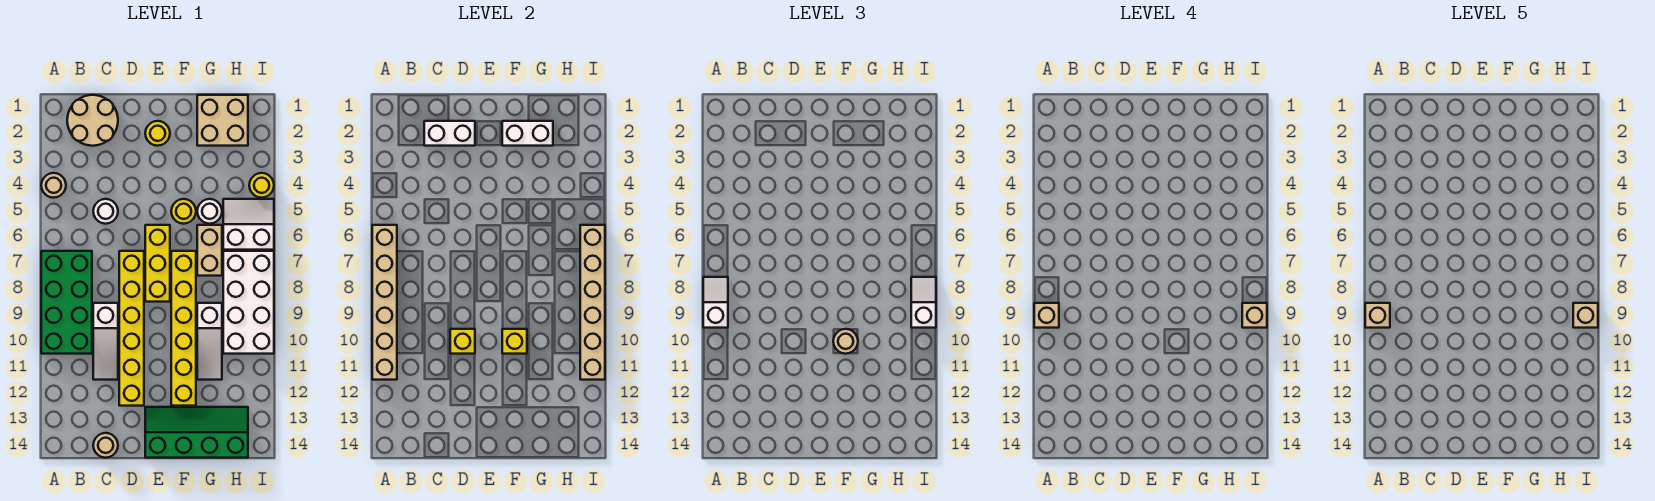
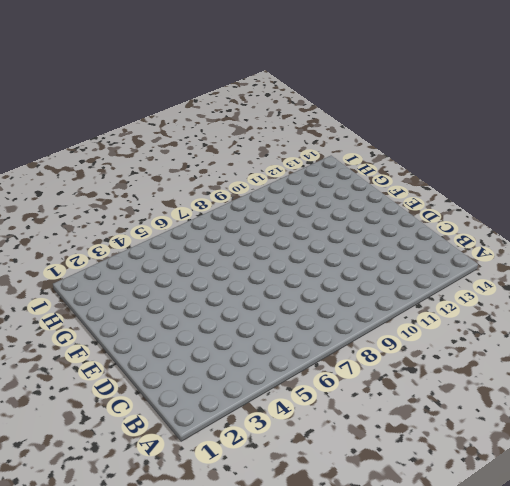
none -> tan 1x1 round brick [41,173,66,198]
none -> green 2x4 brick [41,251,92,354]
none -> tan 2x2 round brick [67,95,118,146]
none -> white 1x1 round brick [93,199,118,224]

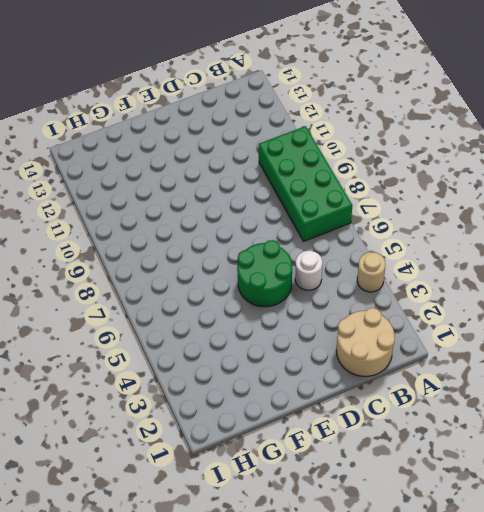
green 2x2 round brick [237,240,292,307] -> yellow 1x3 brick [145,225,170,302]
none -> white 1x3 slope [93,303,118,380]
none -> tan 1x1 round brick [93,433,118,458]
none -> yellow 1x6 brick [119,251,144,406]
none -> yellow 1x1 round brick [145,121,170,146]

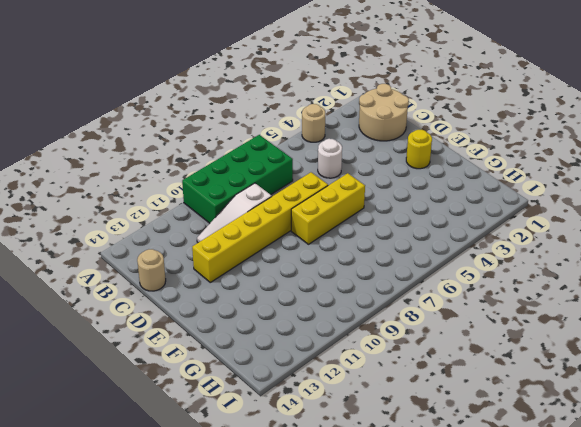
none -> green 2x4 slope [145,407,248,458]
none -> yellow 1x1 round brick [171,199,196,224]
none -> yellow 1x6 brick [171,251,196,406]
none -> tan 2x2 brick [197,95,248,146]

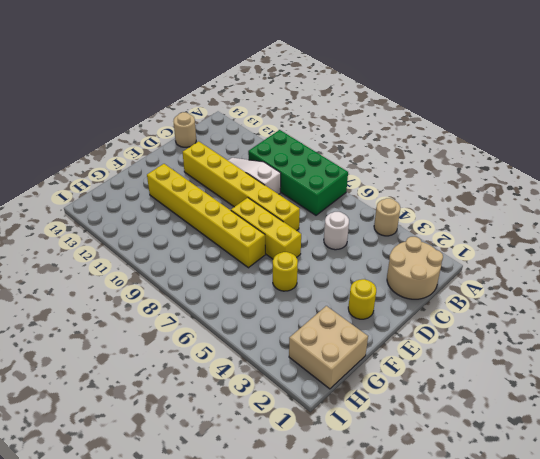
none -> green 2x4 slope [145,407,248,458]
none -> white 1x1 round brick [197,199,222,224]
none -> tan 1x2 brick [197,225,222,276]
none -> white 1x3 slope [197,303,222,380]

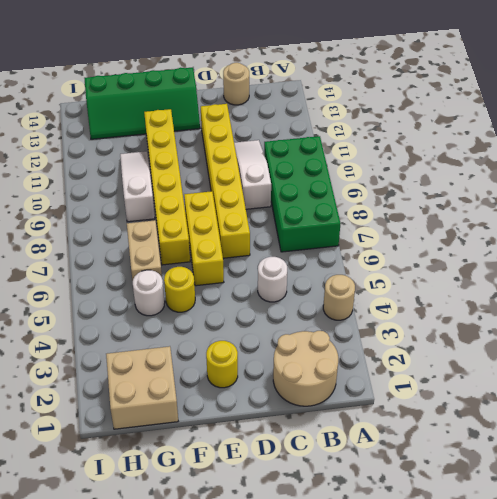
none -> white 2x2 slope [223,199,274,250]
none -> white 2x4 brick [223,251,274,354]
none -> yellow 1x1 round brick [249,173,274,198]
none -> tan 1x6 brick [372,225,397,380]

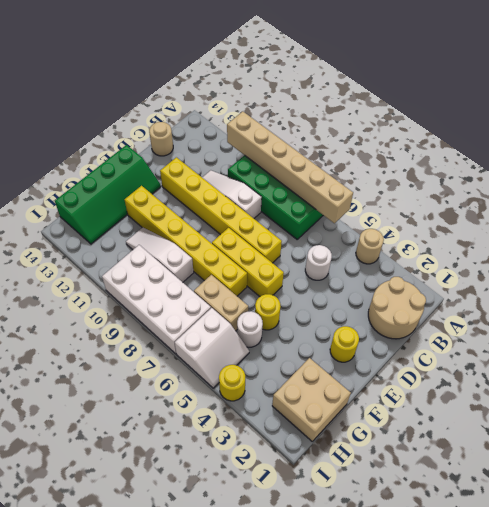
none -> white 1x2 brick [424,121,475,146]
none -> yellow 1x1 brick [450,329,475,354]
none -> white 1x2 brick [502,121,553,146]
none -> yellow 1x1 brick [502,329,527,354]

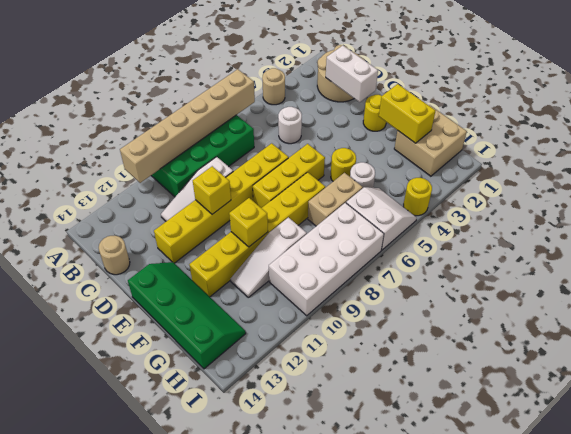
yellow 1x2 brick [379,84,435,143] -> white 1x2 brick [502,121,553,146]
none -> tan 1x6 brick [580,225,605,380]
none -> white 1x2 slope [703,277,728,328]
none -> tan 1x1 round brick [833,329,858,354]
none -> white 1x2 slope [911,277,936,328]

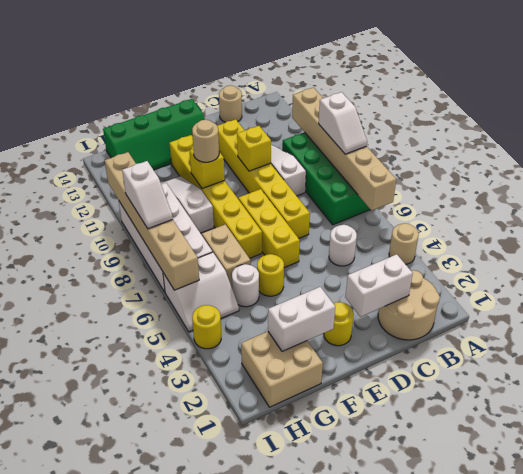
none -> tan 1x1 brick [1034,303,1059,328]
none -> tan 1x1 brick [1242,303,1267,328]
none -> tan 1x1 brick [1365,303,1390,328]
none -> tan 1x1 brick [1573,303,1598,328]

